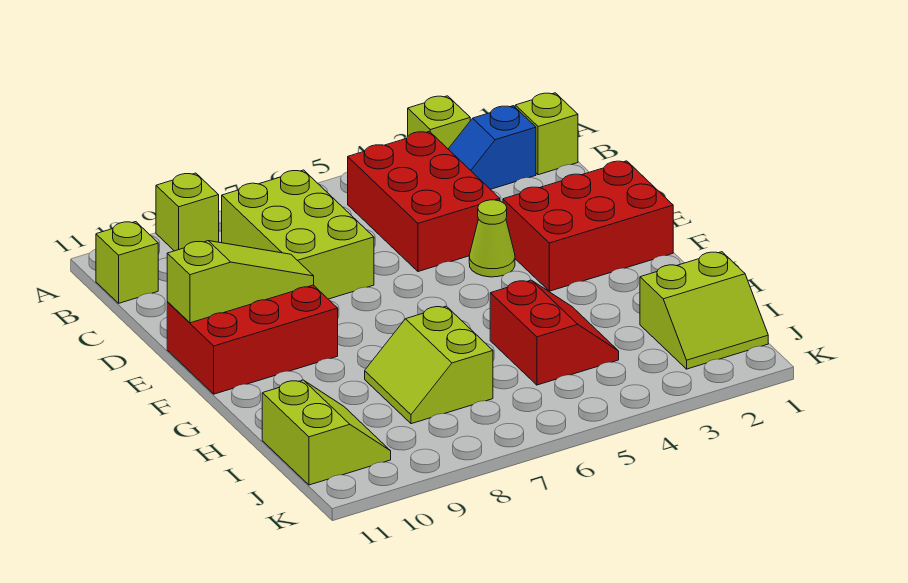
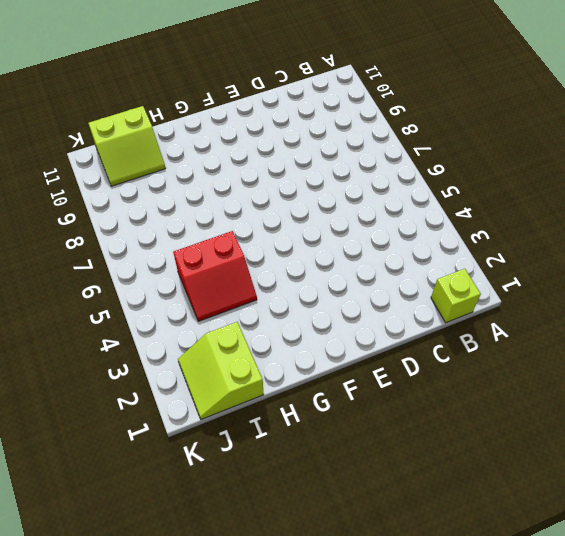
none -> lime 1x1 brick [408,96,470,149]
none -> lime 1x1 brick [156,173,219,251]
none -> blue 1x2 slope [449,106,536,189]

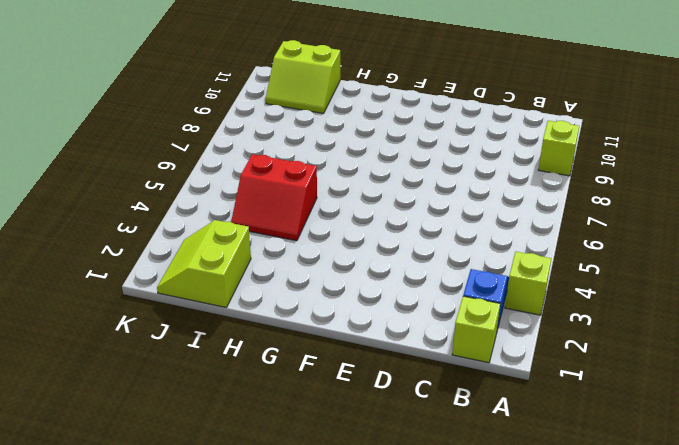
none -> red 2x3 brick [348,131,500,272]
none -> lime 2x3 brick [222,170,374,299]
none -> lime 1x1 brick [96,222,158,303]

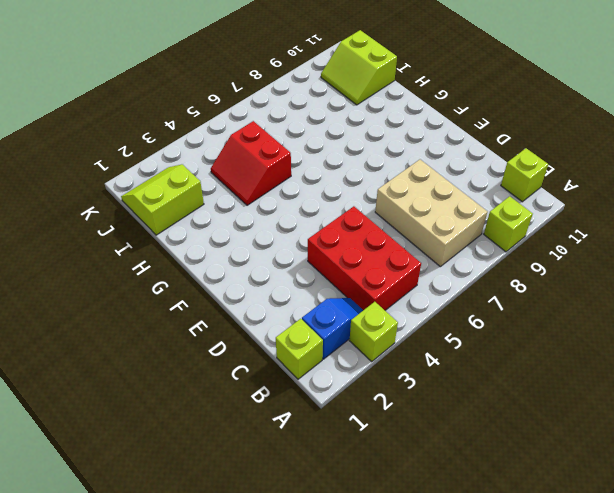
tan 2x3 brick [375,160,488,267] -> lime 2x3 brick [222,170,374,299]
none -> red 2x3 brick [503,161,673,291]
none -> lime 1x1 cone [469,200,515,277]
none -> red 2x3 brick [167,285,338,394]

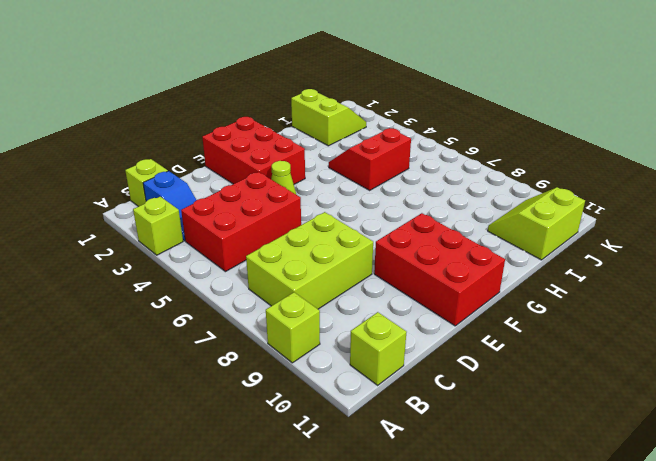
none -> lime 2x2 slope [365,306,493,424]
none -> lime 1x3 slope [167,241,314,323]

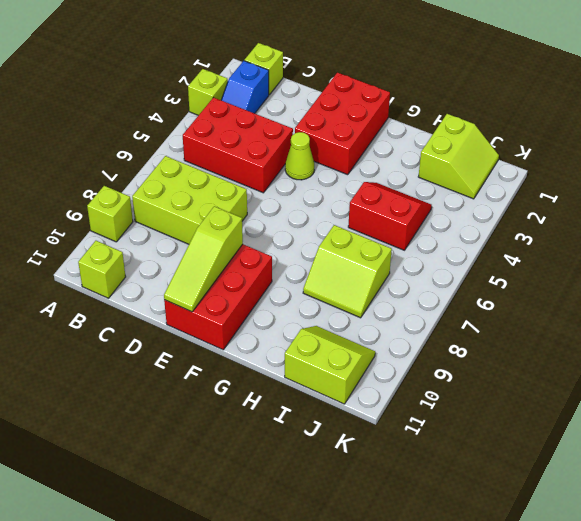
lime 1x3 slope [164,206,243,312] -> lime 1x3 slope turned to [167,241,314,323]

